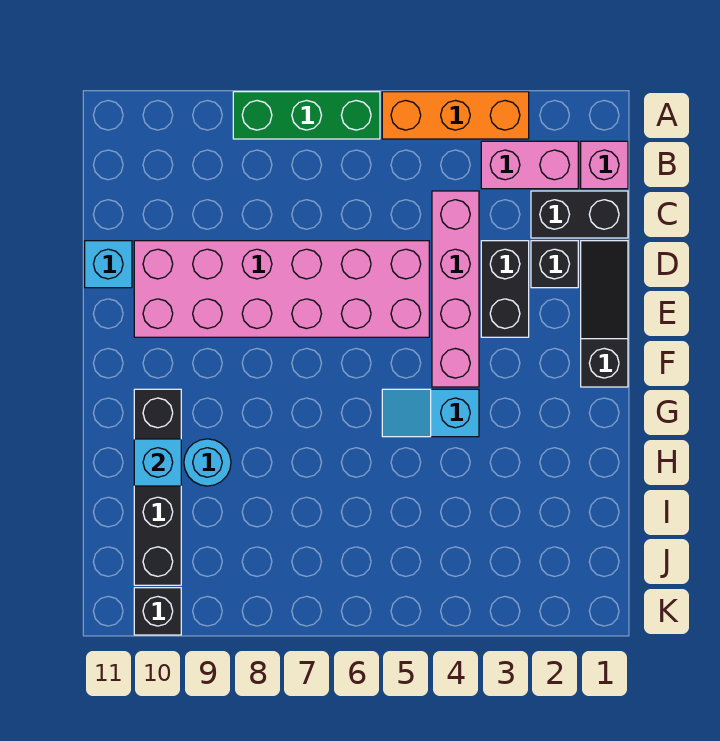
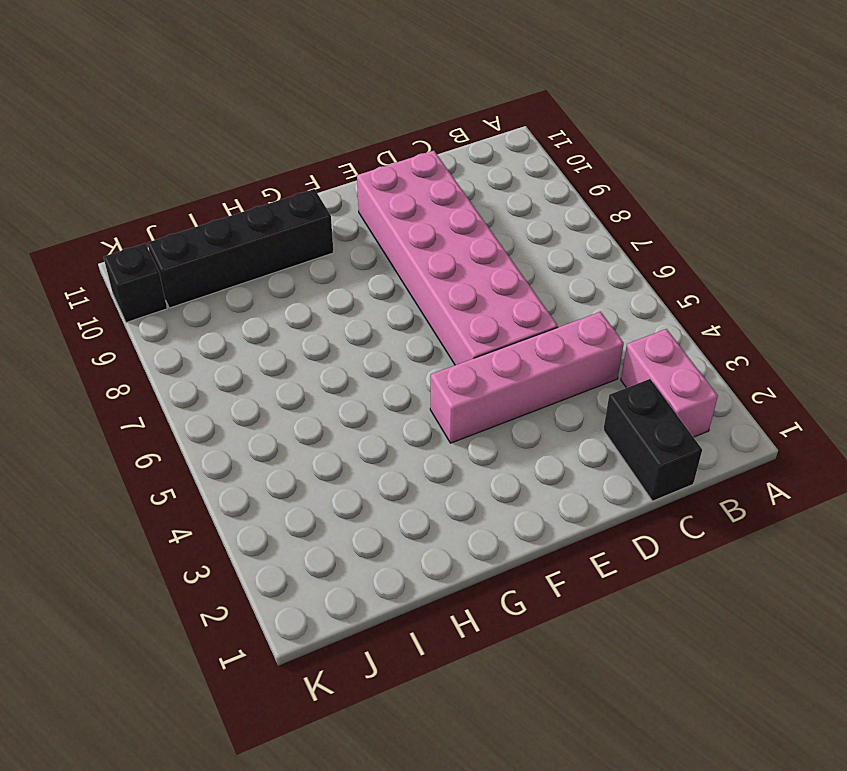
none -> orange 1x3 brick [382,92,529,139]
none -> green 1x3 brick [233,92,380,139]
none -> pink 1x1 brick [581,141,628,189]

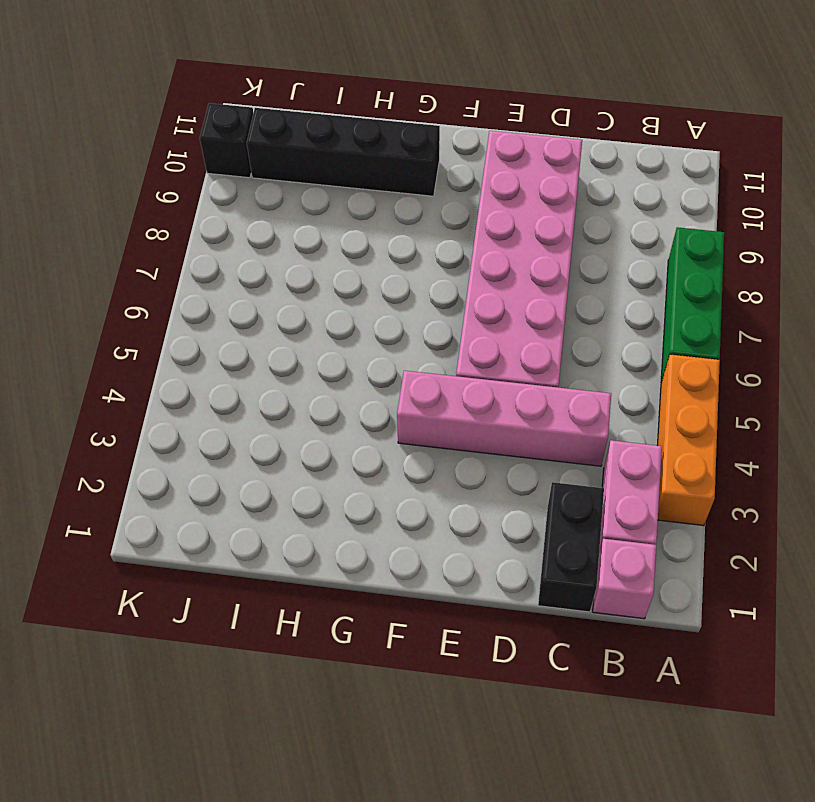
none -> black 1x3 slope [581,241,628,387]
none -> black 1x1 brick [531,241,578,288]
none -> black 1x2 brick [481,241,529,337]

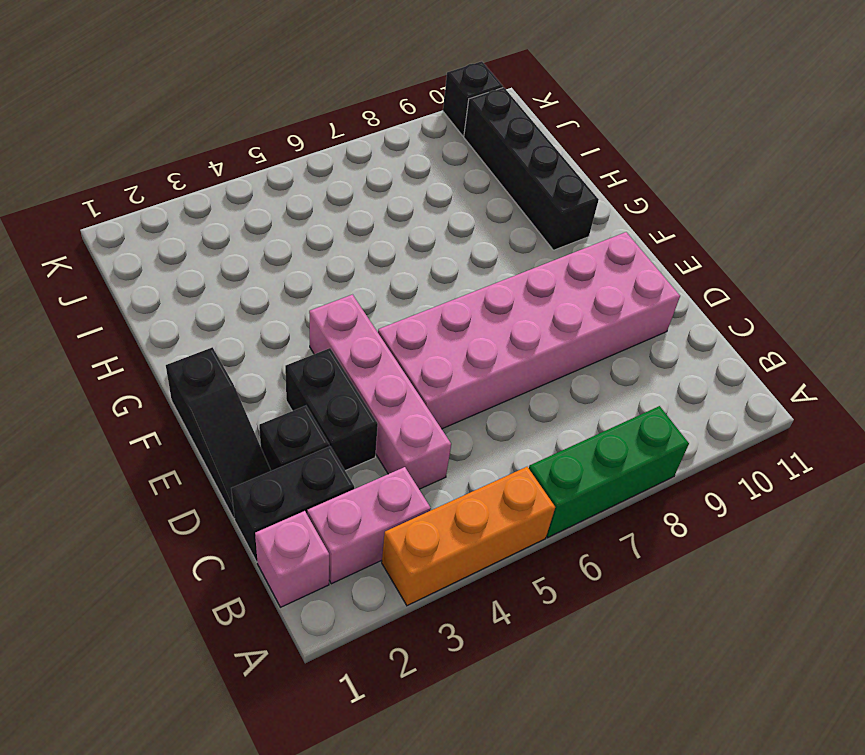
none -> cyan 1x1 brick [85,241,132,288]
none -> cyan 1x2 slope [382,389,479,437]
none -> cyan 1x1 round brick [184,439,231,486]

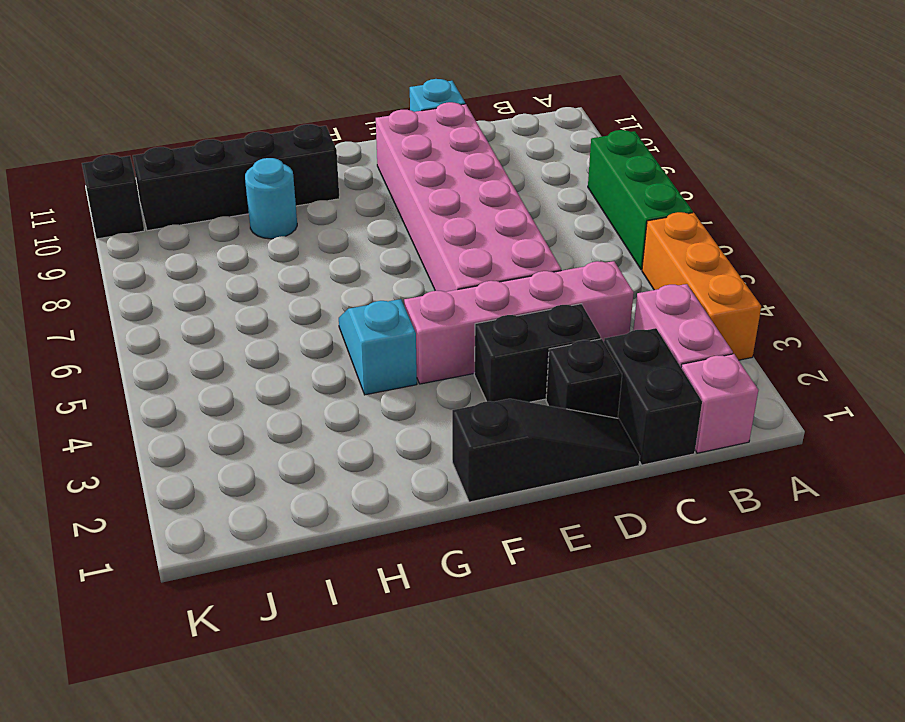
none -> cyan 1x1 brick [134,439,181,486]

